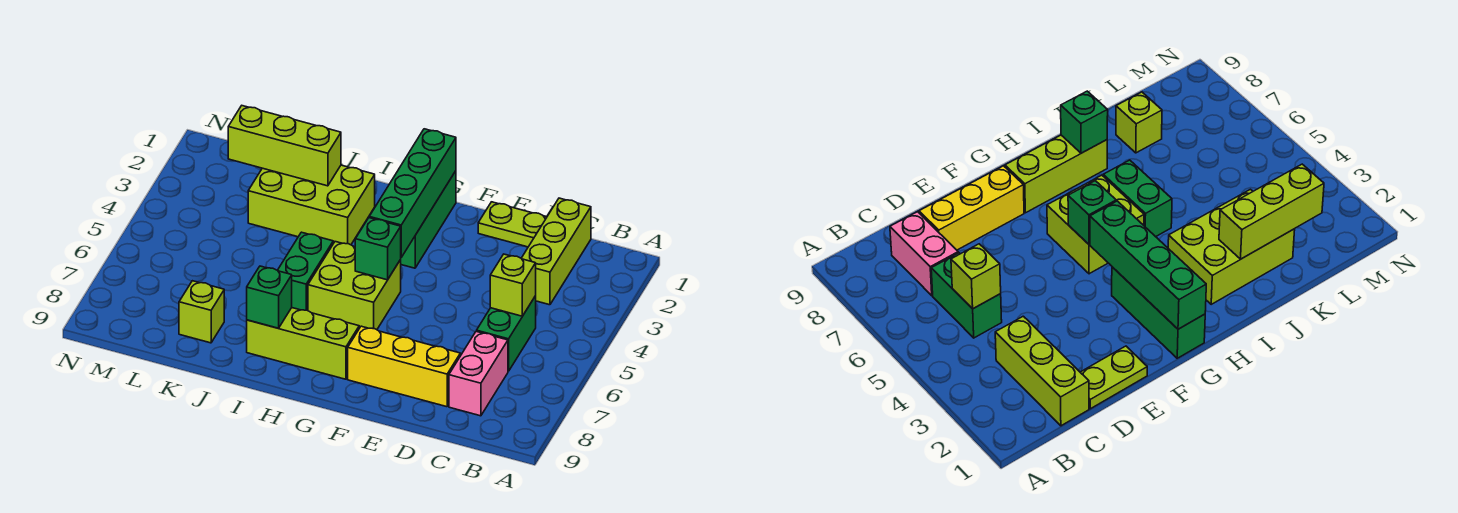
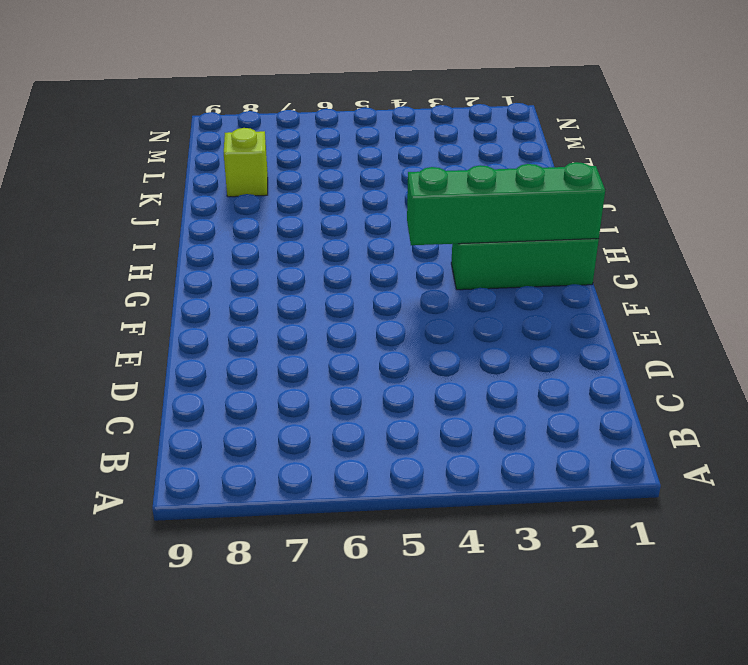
none -> lime 1x3 brick [521,198,591,305]
none -> green 1x2 brick [477,296,536,371]
none -> pink 1x2 brick [449,331,508,416]

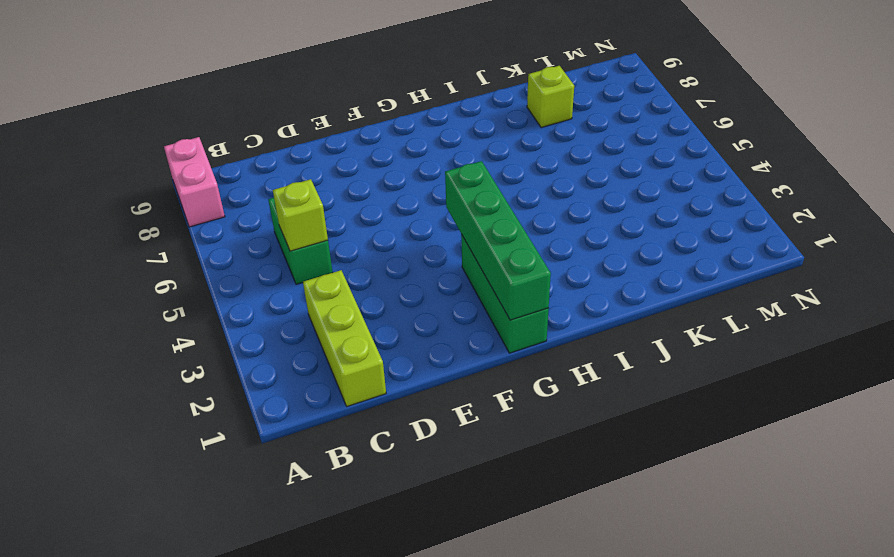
pink 1x2 brick [164,137,225,227] -> pink 1x2 brick moved to [449,331,508,416]
none -> lime 1x2 plate [478,202,547,247]
none -> yellow 1x3 brick [348,326,460,407]
none -> lime 2x2 brick [308,242,401,330]

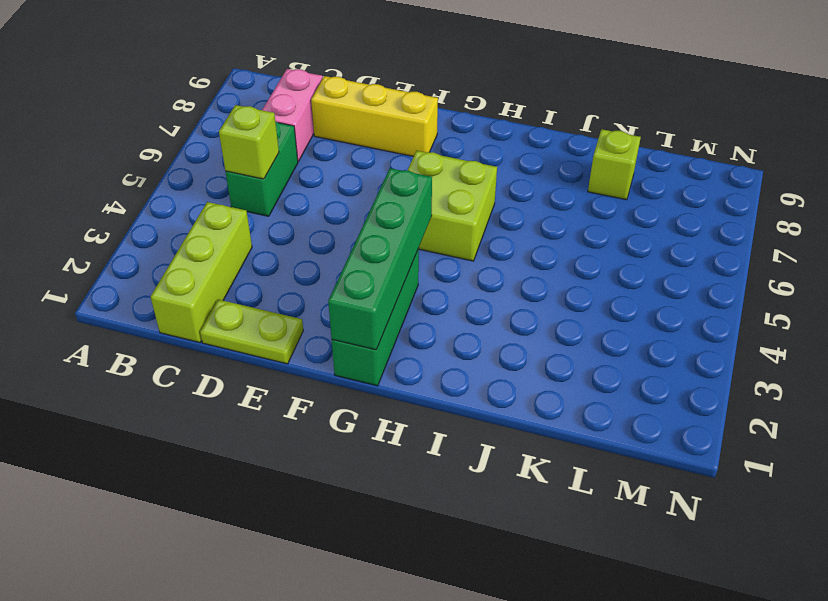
none -> lime 1x3 brick [247,308,359,379]
none -> lime 2x3 brick [248,165,375,245]
none -> green 1x2 brick [278,232,333,311]

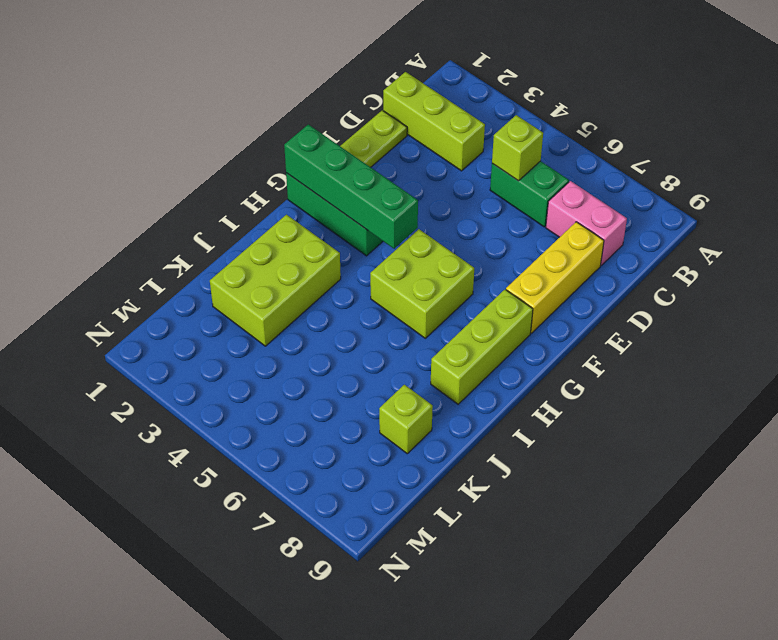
none -> green 1x2 brick [278,232,333,311]
none -> green 1x1 brick [355,218,401,280]
none -> green 1x1 brick [247,266,292,328]

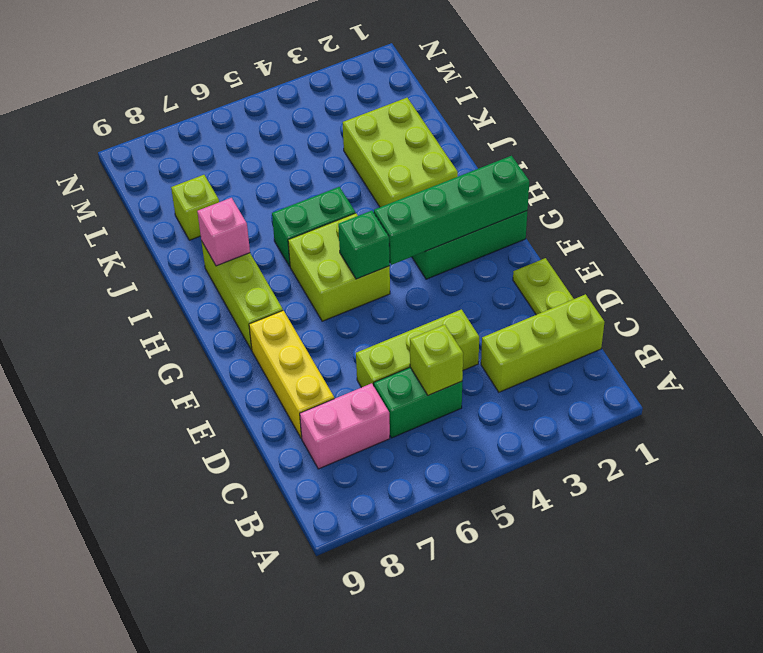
lime 1x3 brick [356,309,479,387] -> lime 1x3 brick turned to [228,106,341,186]
pink 1x1 brick [197,198,250,266] -> green 1x1 brick [247,266,292,328]

